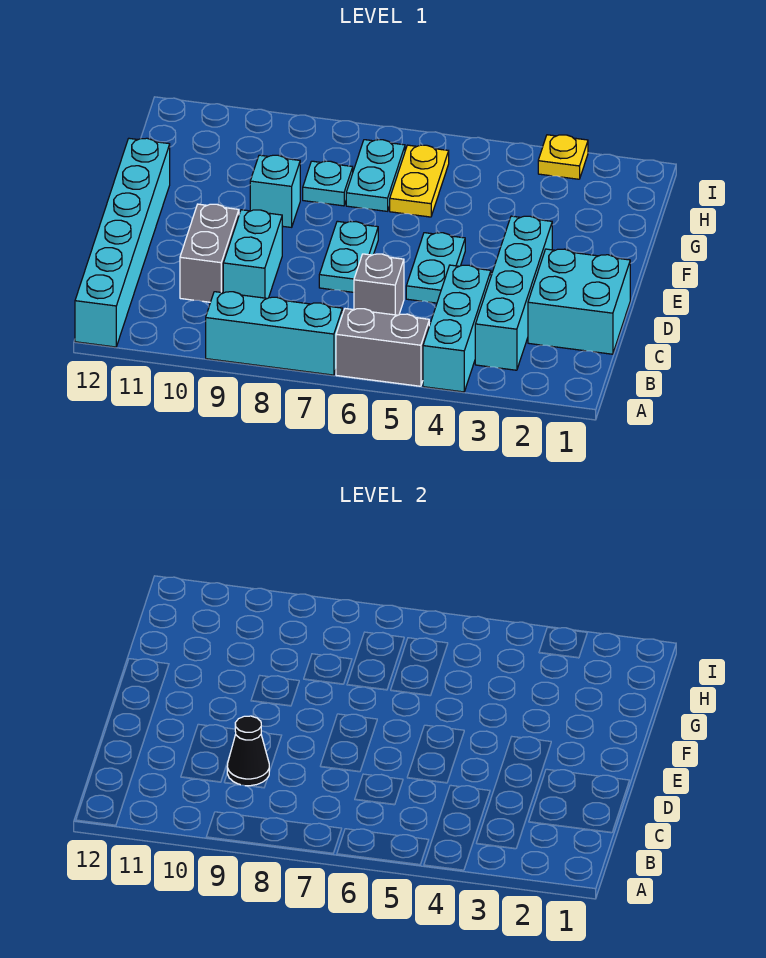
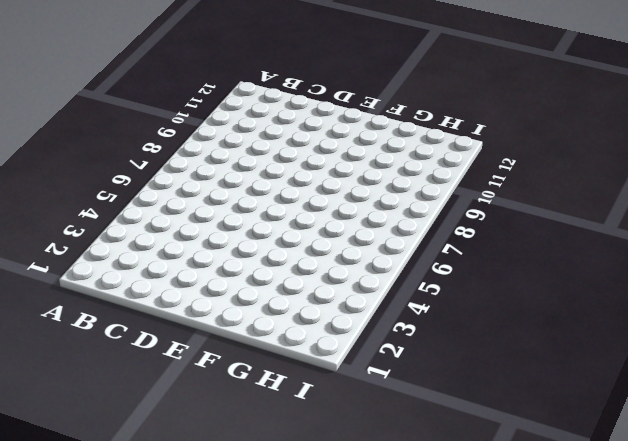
none -> cyan 1x3 brick [423,265,491,392]
none -> grey 1x2 brick [336,309,429,386]
none -> cyan 1x3 brick [206,292,342,375]

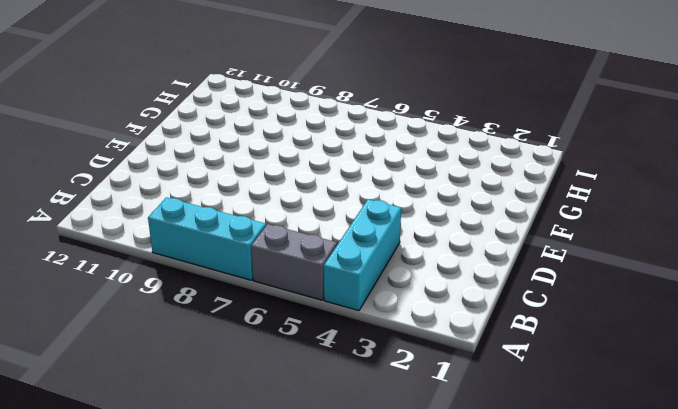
none -> cyan 1x6 brick [75,138,170,347]
none -> cyan 1x4 brick [475,216,552,370]
none -> cyan 2x2 brick [528,249,630,354]

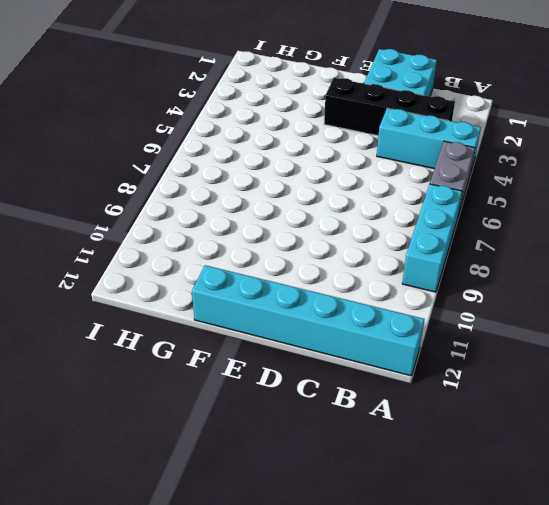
black 1x4 brick [324,78,455,136] -> cyan 1x4 brick [475,216,552,370]
none -> grey 1x1 brick [354,254,404,315]
none -> cyan 1x2 brick [223,210,282,298]
none -> grey 1x2 brick [180,204,239,302]

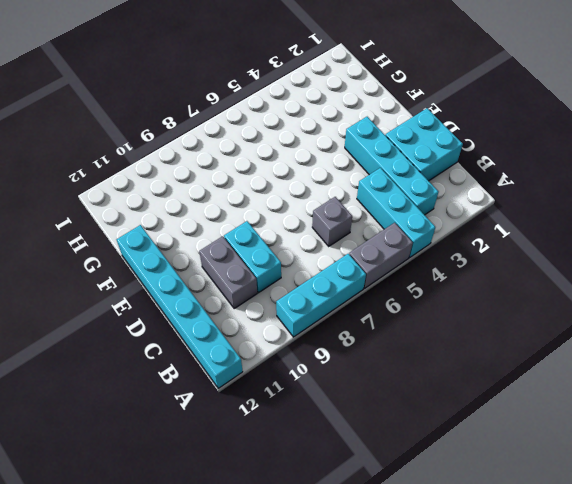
none -> cyan 1x2 plate [406,233,465,303]
none -> cyan 1x2 plate [319,221,378,292]
none -> cyan 1x1 brick [250,155,300,227]

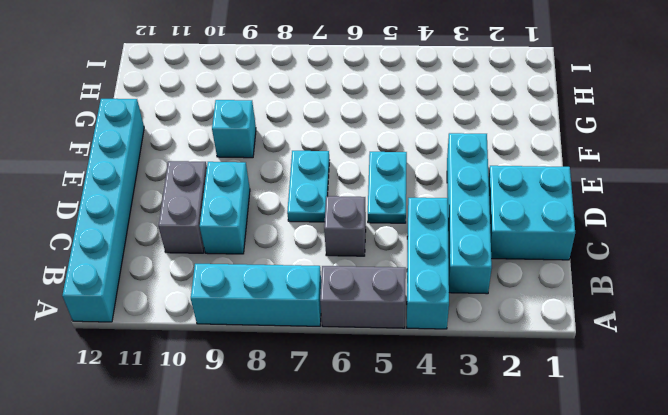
none -> yellow 1x2 plate [390,145,449,217]
none -> cyan 1x2 plate [346,140,405,211]
none -> cyan 1x1 plate [303,161,353,206]

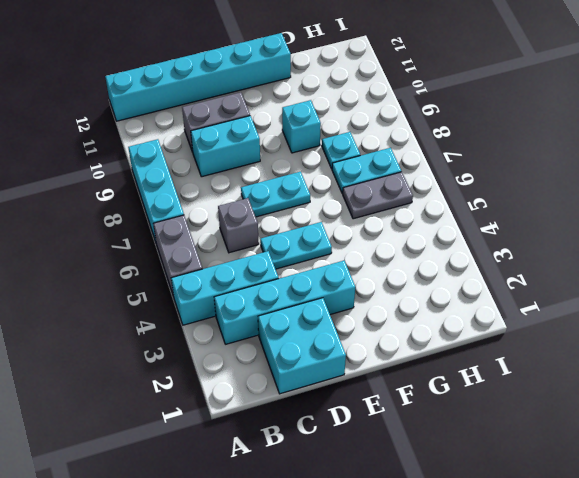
grey 1x2 plate [343,172,413,219] -> yellow 1x2 plate [390,145,449,217]
none -> yellow 1x1 plate [538,135,588,179]
none -> black 1x1 cone [227,716,269,786]

